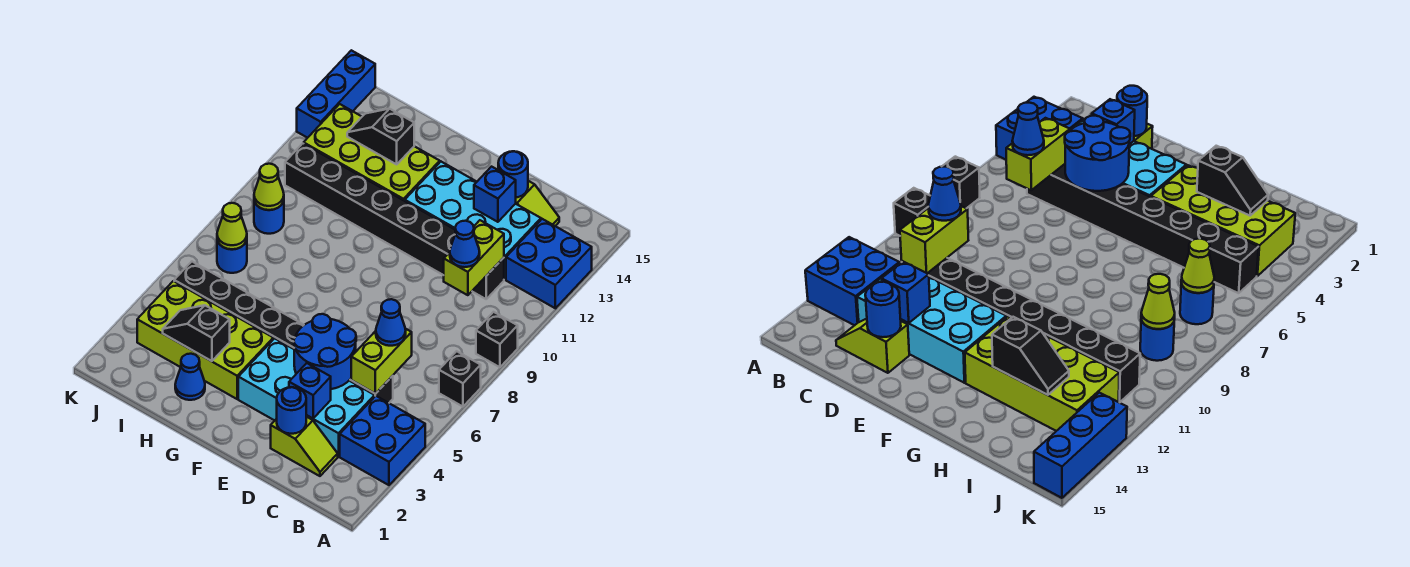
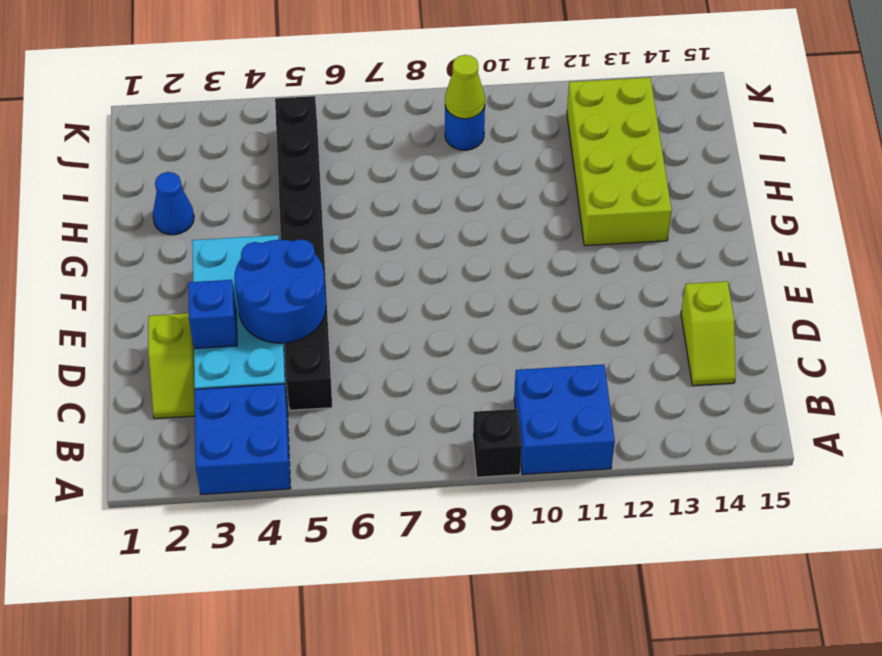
blue 2x2 brick [514,364,615,474] -> blue 2x2 brick moved to [506,219,592,308]
none -> black 1x1 brick [439,351,481,407]
none -> black 1x8 brick [285,143,504,299]
none -> cyan 2x4 brick [405,162,541,280]

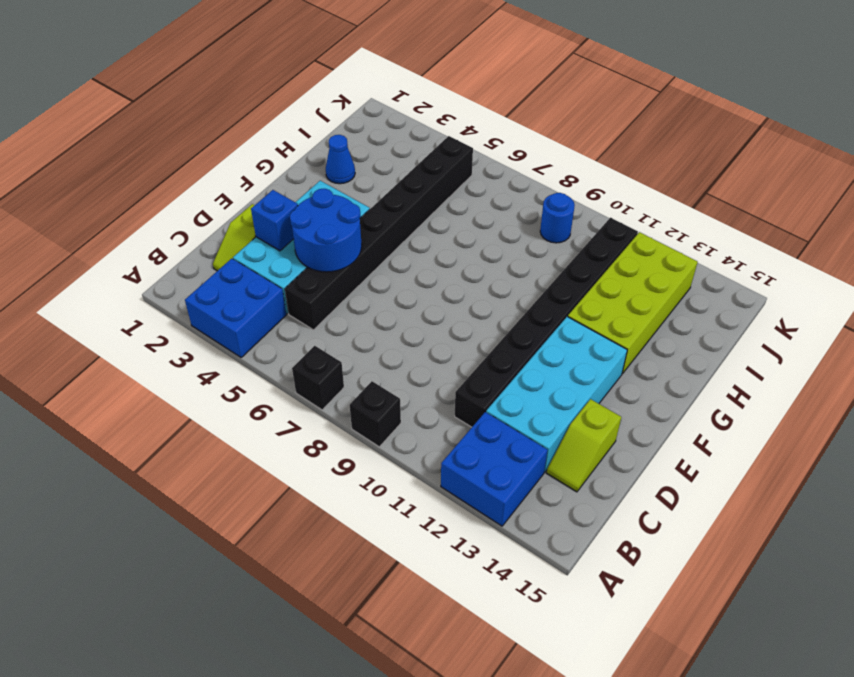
none -> lime 2x4 brick [137,281,273,399]
none -> blue 1x1 round brick [217,240,247,273]
none -> blue 1x3 brick [297,50,375,138]

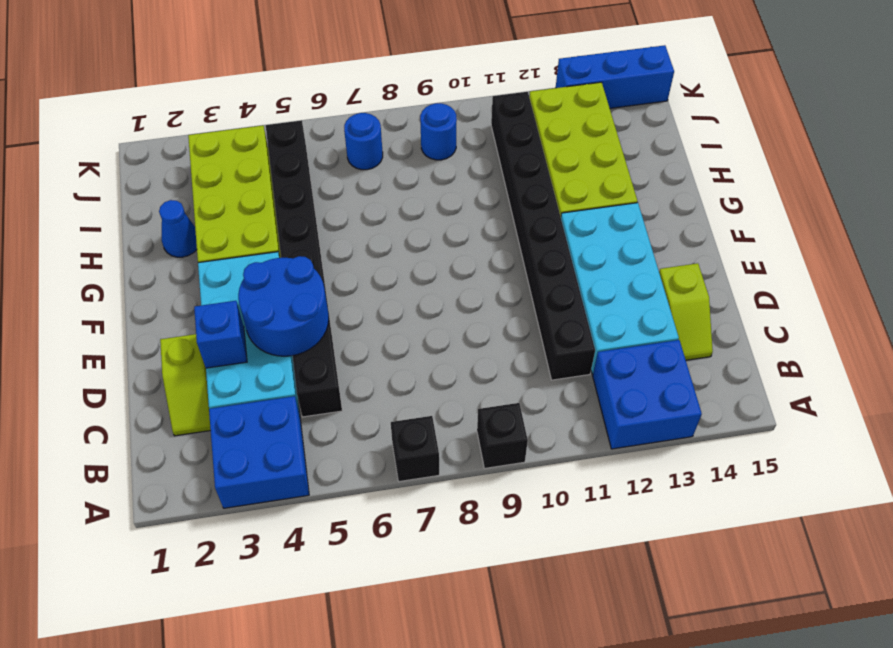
none -> lime 1x2 brick [351,329,412,394]
none -> lime 1x2 brick [444,220,504,295]
none -> blue 1x1 round brick [277,387,306,434]

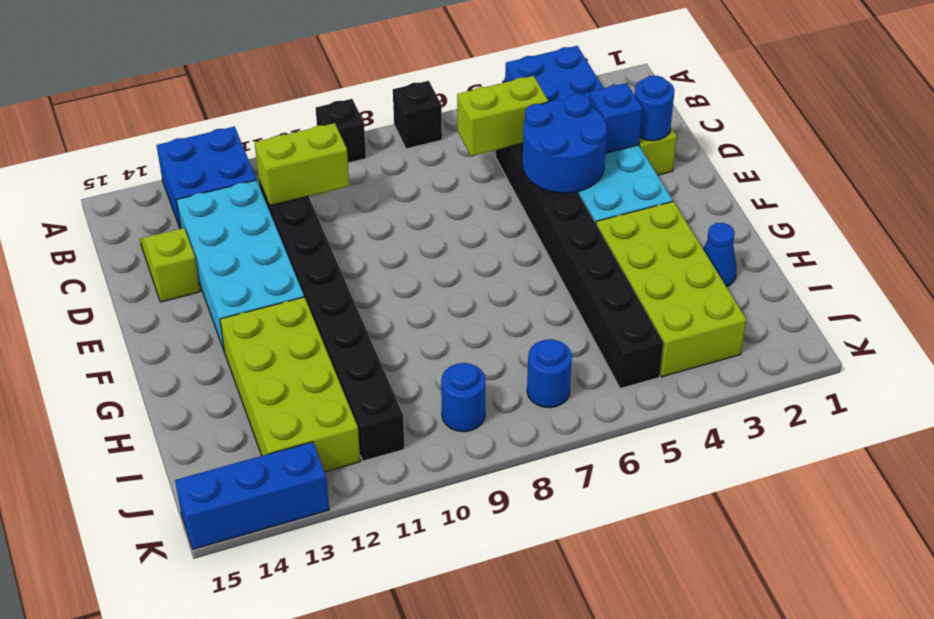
none -> blue 1x1 brick [474,167,516,222]
none -> blue 1x1 round brick [498,151,528,198]
none -> black 1x2 slope [163,305,230,361]

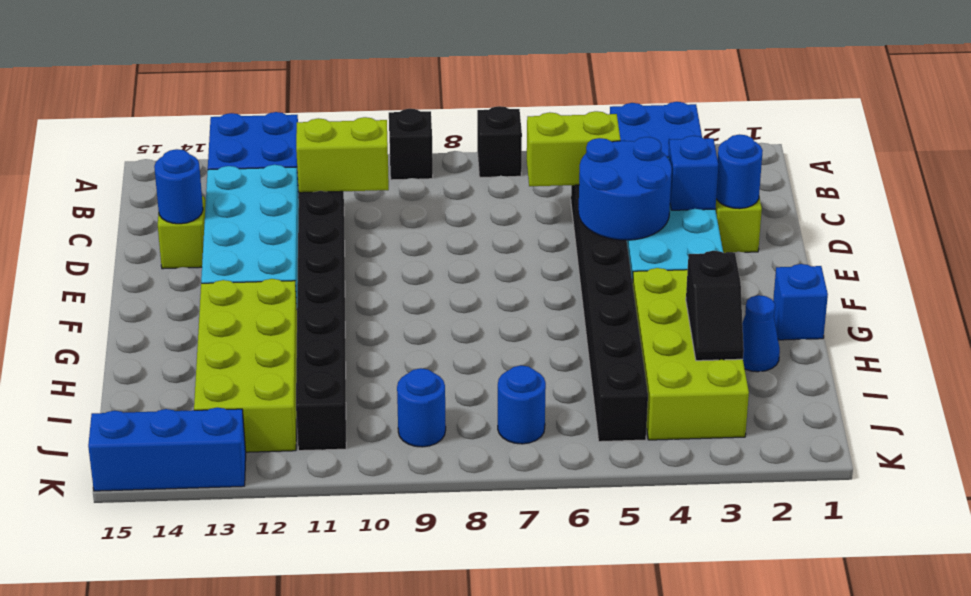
blue 1x1 brick [773,264,828,340] -> blue 1x1 brick moved to [474,167,516,222]
none -> black 1x2 slope [347,109,414,164]
none -> lime 1x1 cone [217,203,247,249]
none -> lime 1x1 cone [254,164,284,210]

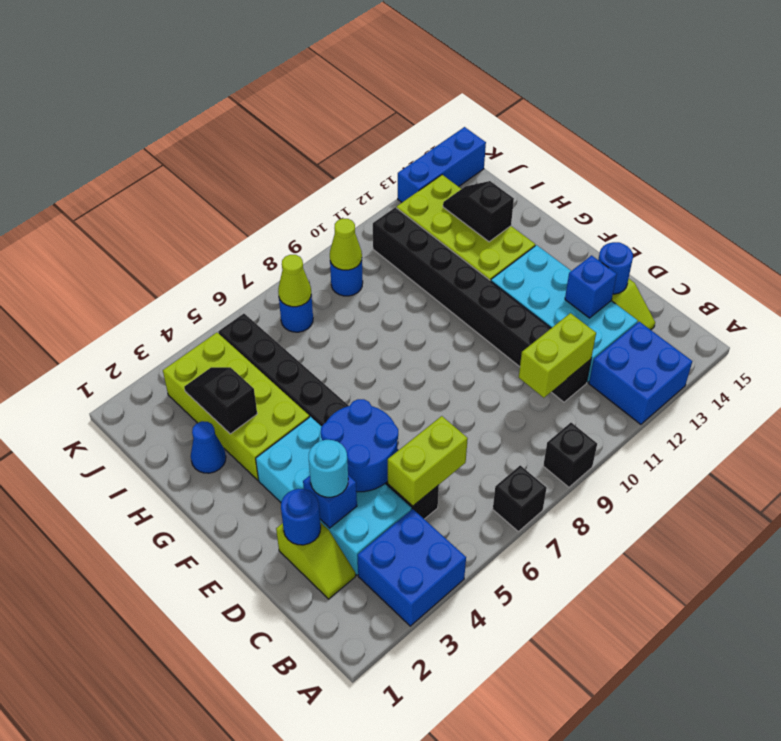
cyan 1x1 round brick [309,440,348,497] -> none
none -> blue 1x1 cone [376,299,406,346]
none -> blue 1x1 cone [450,221,480,267]

